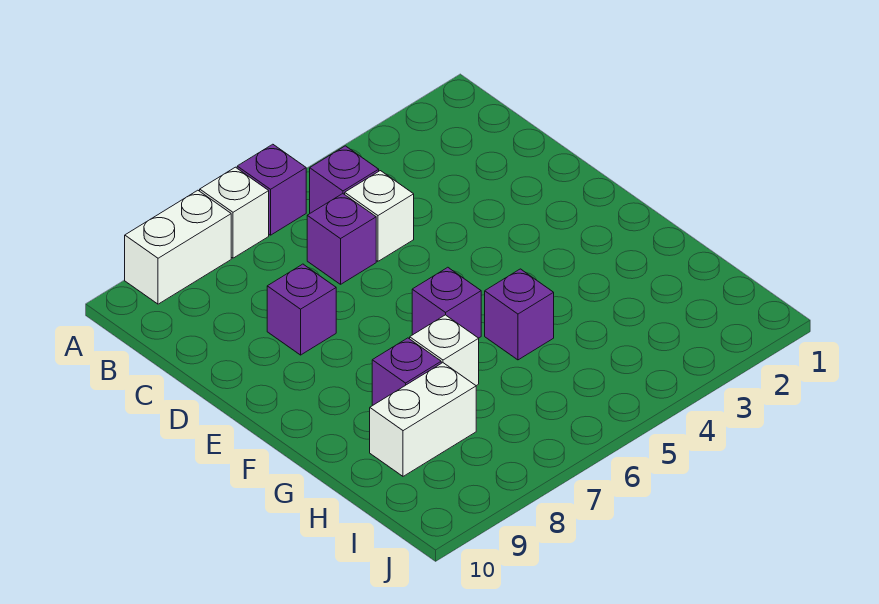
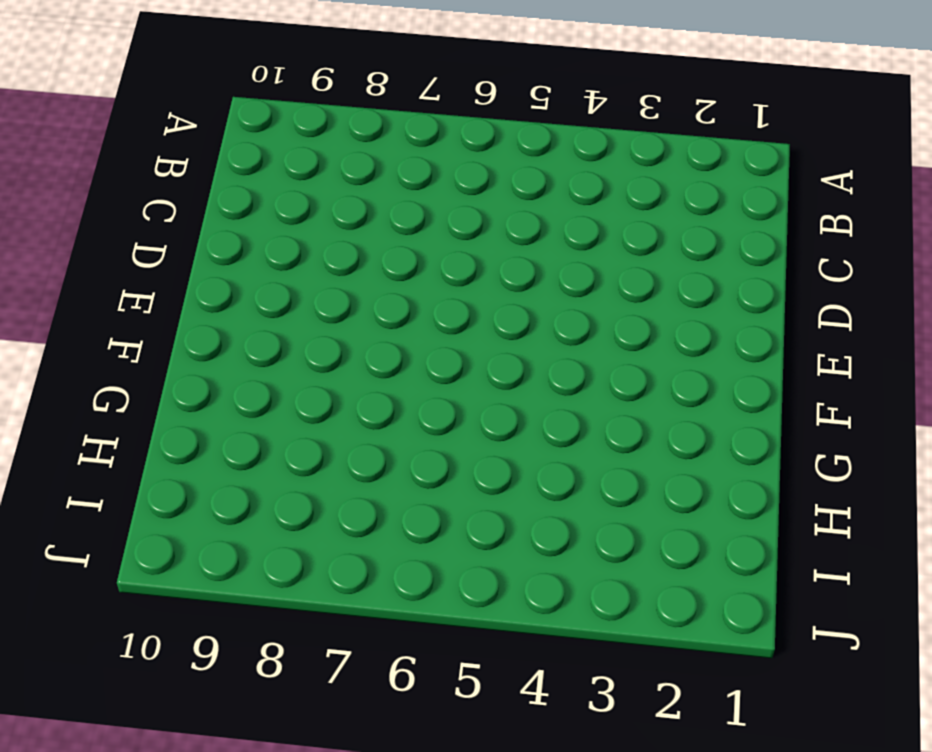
none -> purple 1x1 brick [237,144,306,235]
none -> white 1x1 brick [200,167,269,258]
none -> white 1x2 brick [125,190,231,304]

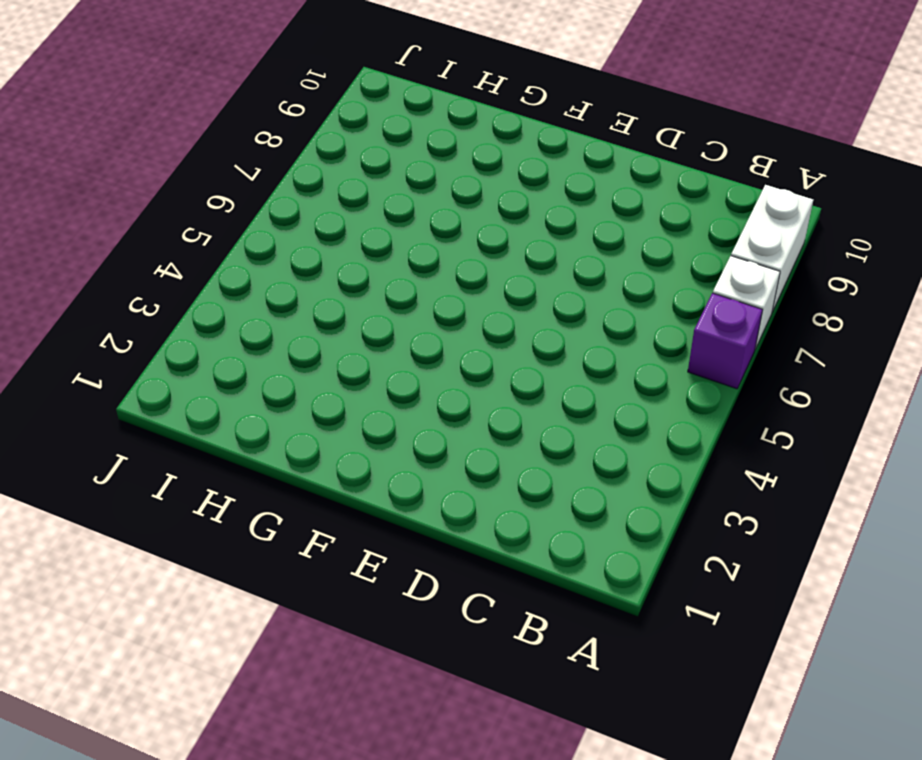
none -> purple 1x1 brick [310,146,379,213]
none -> white 1x1 brick [345,171,414,261]
none -> purple 1x1 brick [307,194,376,284]

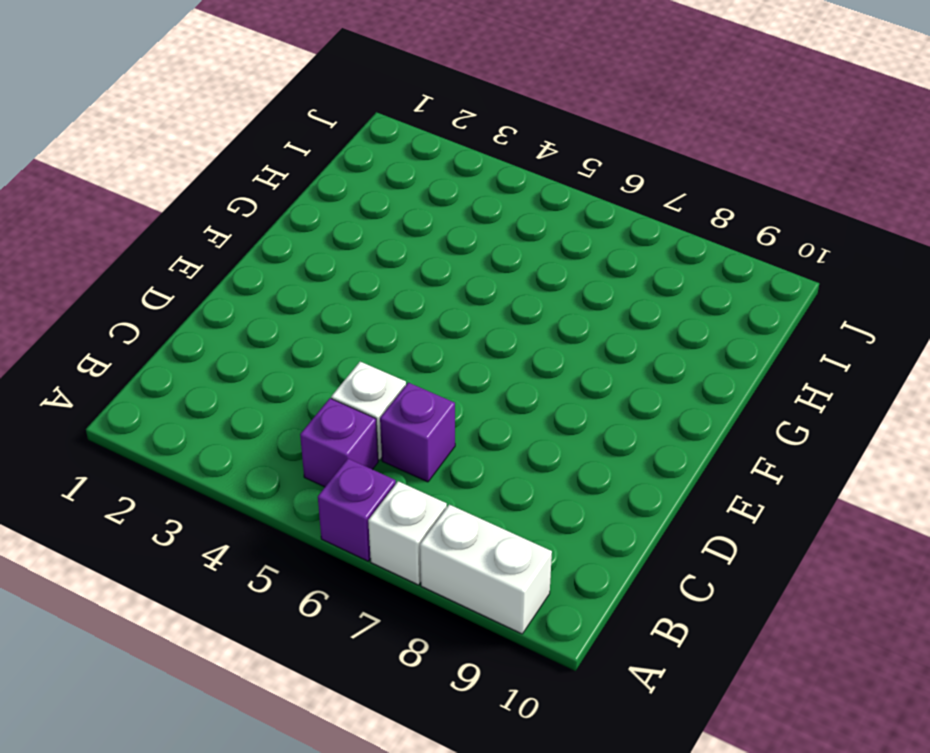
none -> purple 1x1 brick [267,264,336,355]
none -> purple 1x1 brick [412,267,481,338]
none -> purple 1x1 brick [485,269,554,360]

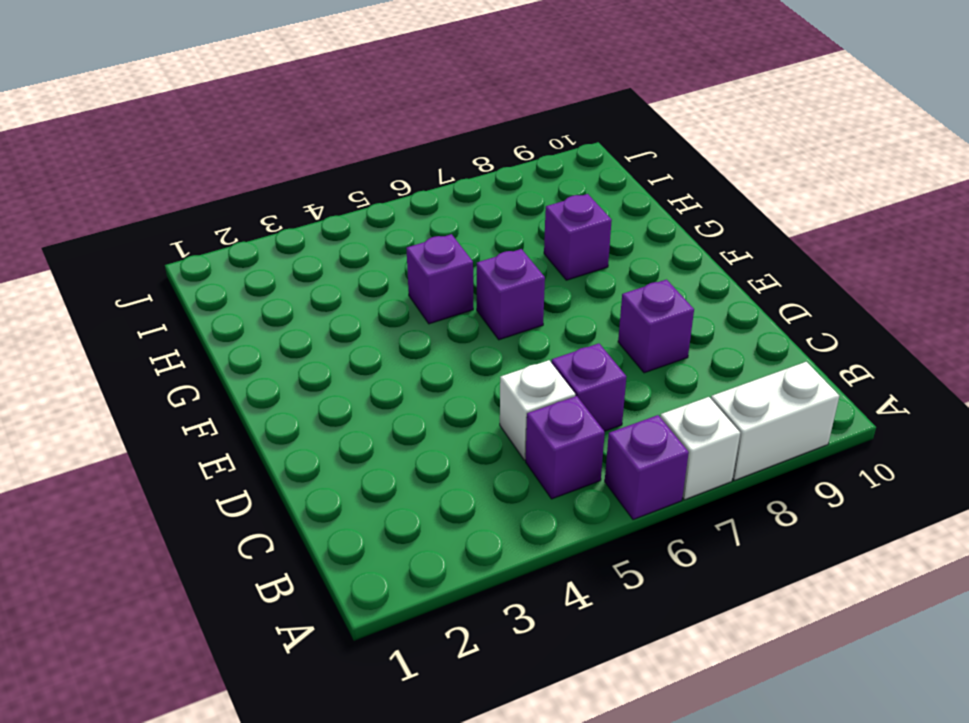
none -> white 1x1 brick [410,315,479,386]
none -> white 1x2 brick [370,363,476,476]

